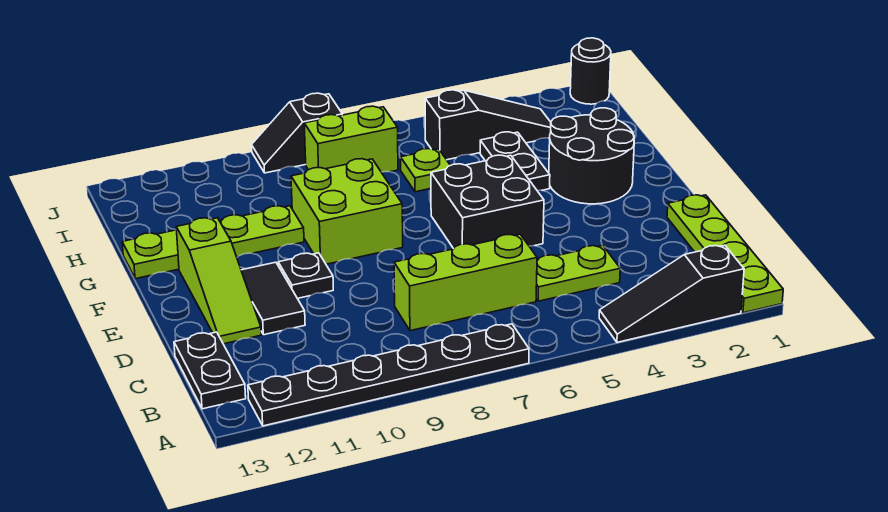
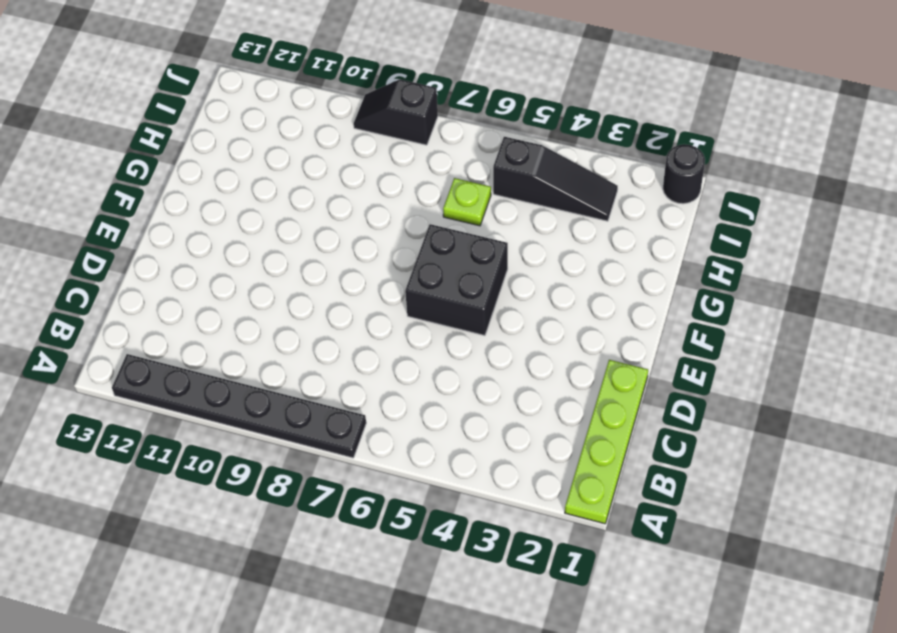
none -> black 1x3 slope [599,245,744,342]
none -> black 1x2 plate [174,332,246,409]
none -> lime 1x2 plate [536,245,620,301]

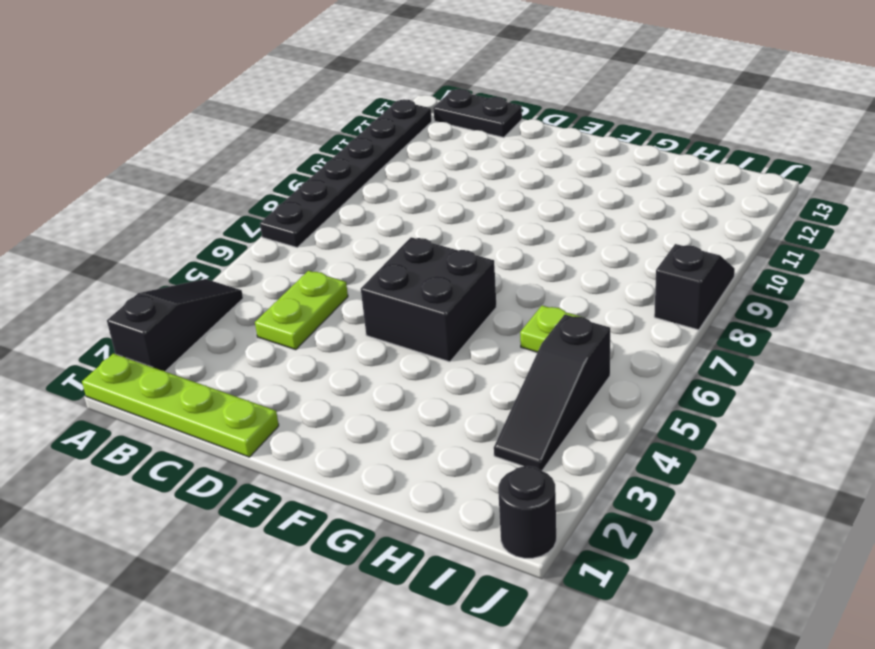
none -> lime 1x3 brick [394,234,537,331]
none -> black 1x2 tile [241,262,305,335]
none -> lime 1x3 slope [176,218,261,344]

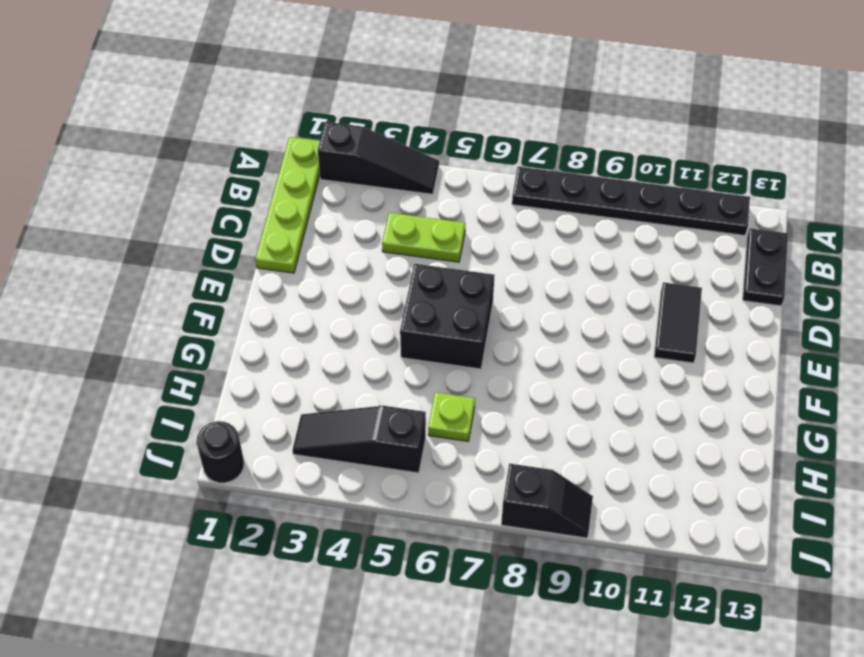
none -> lime 1x3 brick [394,234,537,331]
none -> lime 1x3 slope [176,218,261,344]
none -> black 1x1 plate [278,253,333,298]

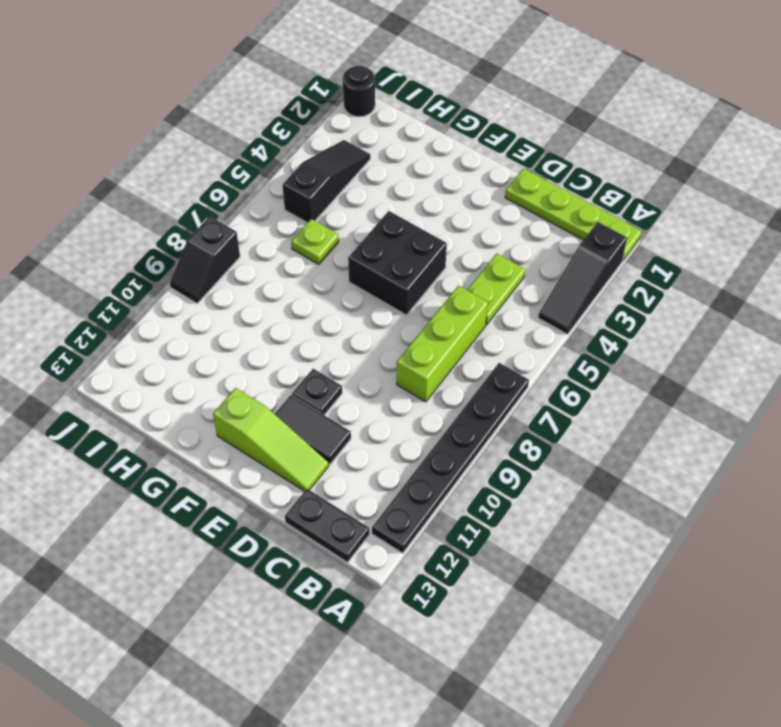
none -> black 2x2 round brick [549,108,634,204]
none -> lime 2x2 brick [291,159,403,264]
none -> black 1x2 plate [480,132,550,191]

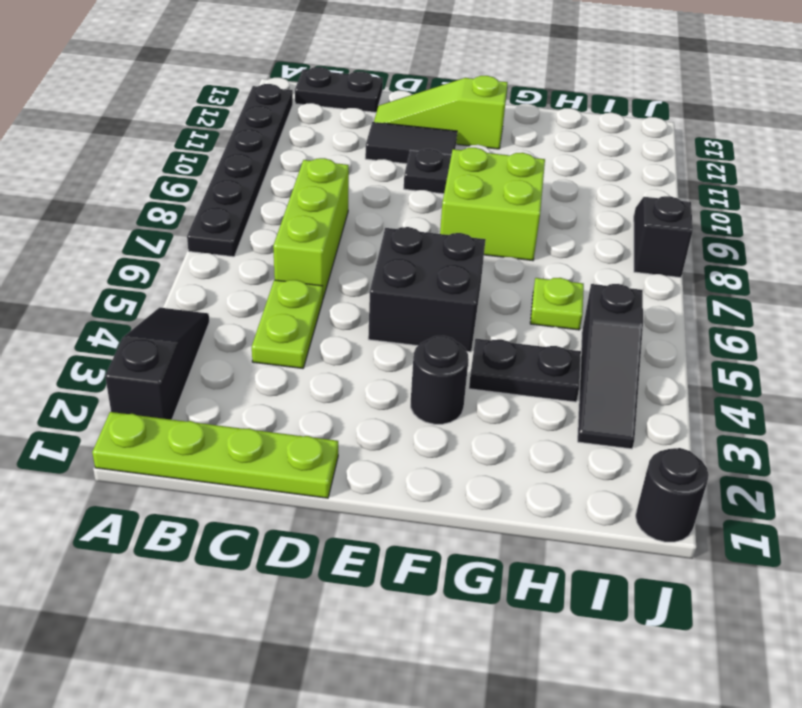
black 1x1 round brick [411,336,469,424] -> black 2x2 round brick [549,108,634,204]
none -> lime 1x4 plate [122,206,304,279]
none -> lime 1x2 brick [304,106,398,172]

